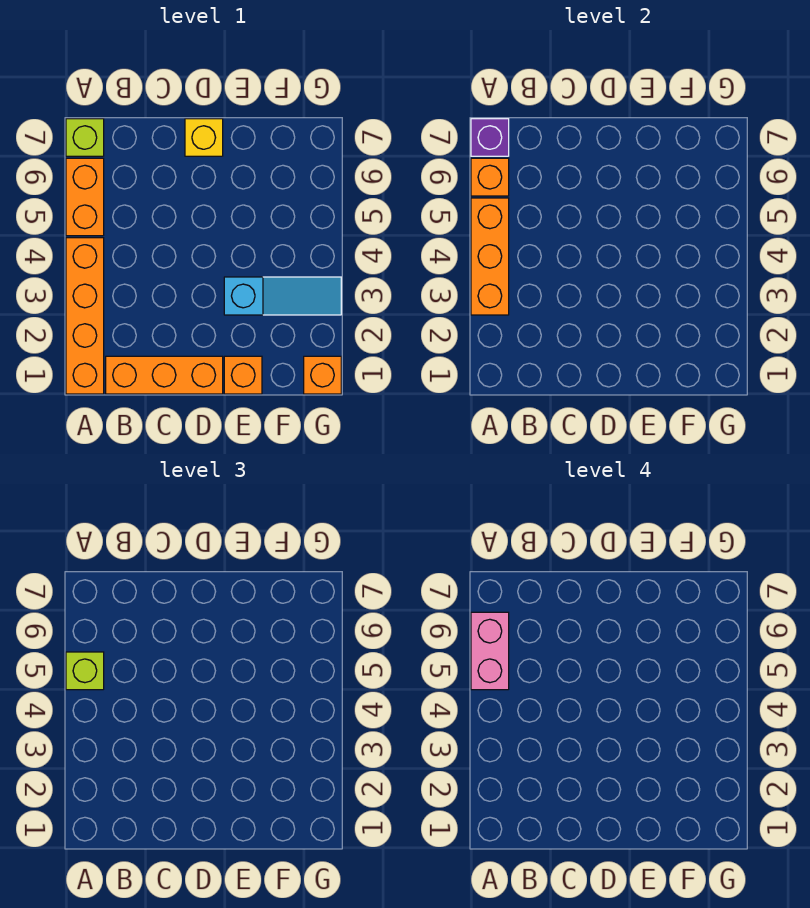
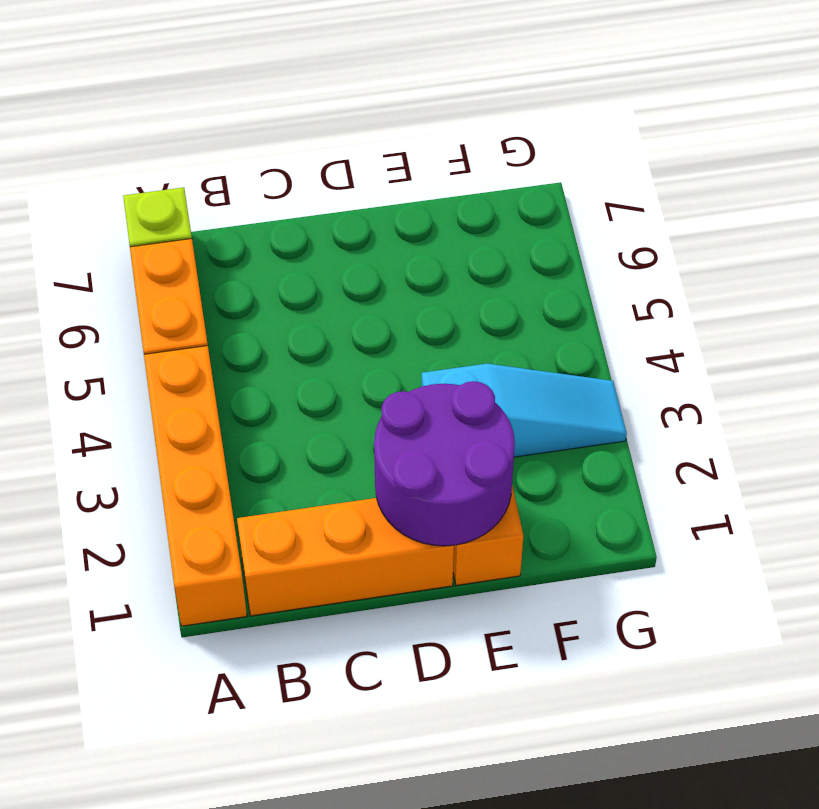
purple 2x2 round brick [374,381,515,546] -> none
none -> yellow 1x1 brick [185,119,223,156]
none -> orange 1x1 brick [304,356,341,394]
none -> orange 1x3 brick [471,198,509,315]

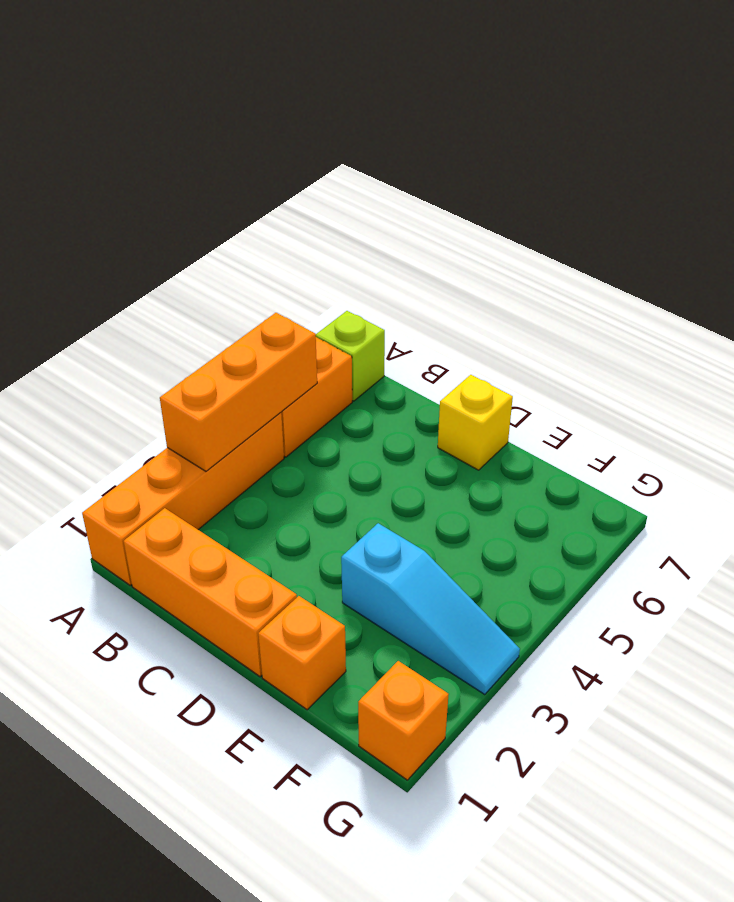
none -> orange 1x1 brick [471,158,509,196]
none -> purple 1x1 brick [471,119,509,156]
none -> lime 1x1 brick [66,652,104,690]

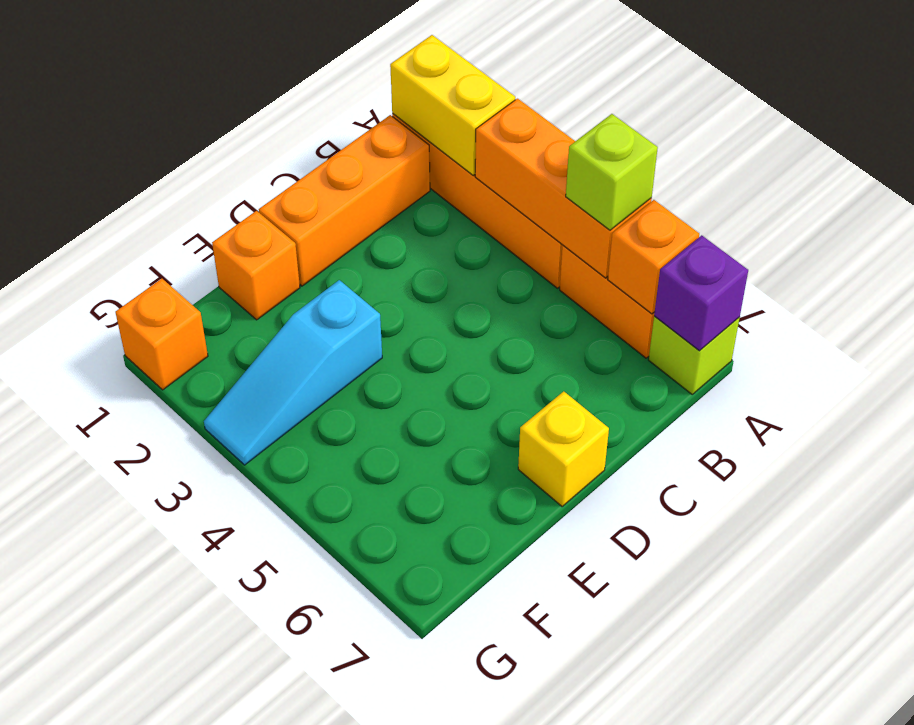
yellow 1x2 brick [390,35,515,175] -> none
none -> pink 1x2 brick [471,612,509,690]

